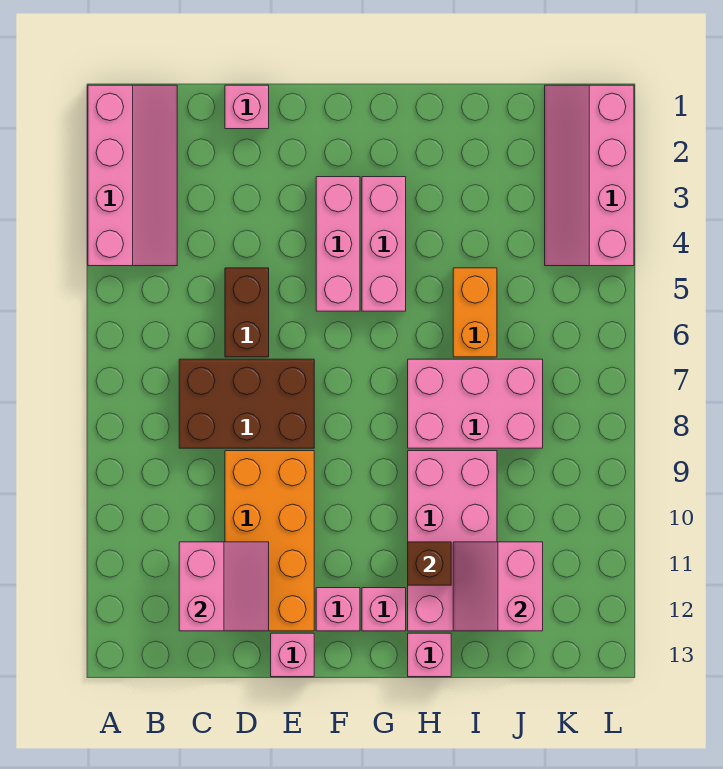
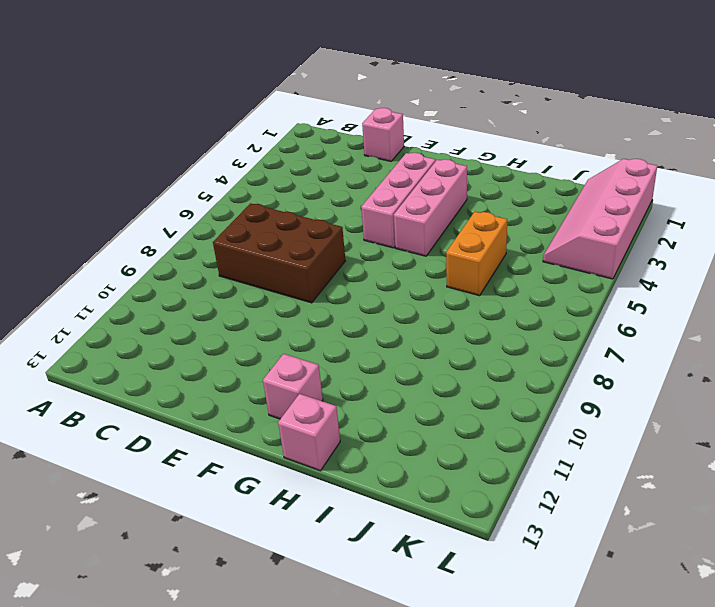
none -> pink 2x4 slope [88,85,177,266]
none -> brown 1x2 brick [225,268,269,357]
none -> orange 2x4 brick [225,451,314,631]

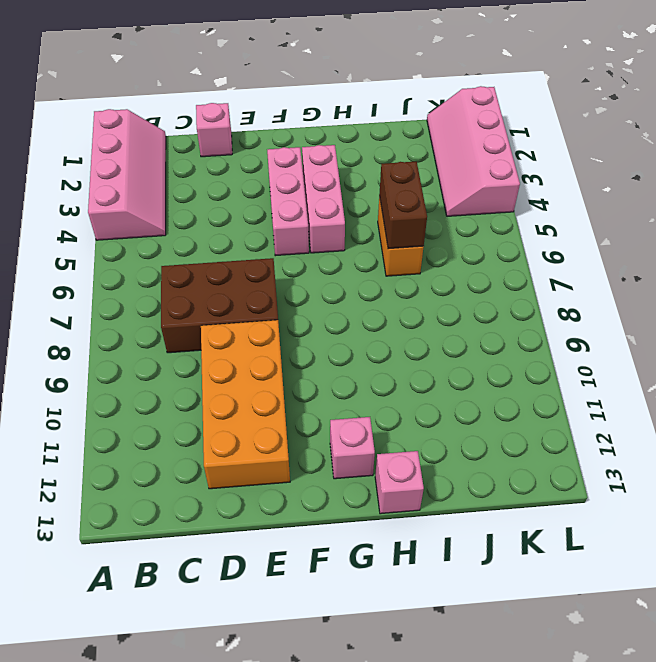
brown 1x2 brick [380,162,427,249] -> brown 1x2 brick moved to [225,268,269,357]
none -> pink 1x1 brick [271,633,314,677]
none -> pink 1x1 brick [316,588,360,631]
none -> pink 2x3 brick [408,359,543,448]

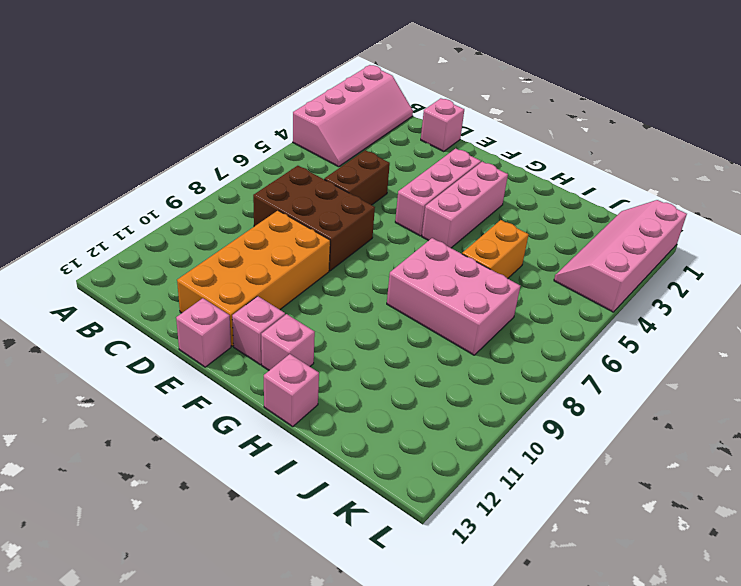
none -> pink 2x4 brick [408,451,497,631]
none -> pink 2x2 slope [179,542,269,631]
none -> brown 1x1 brick [408,542,451,585]

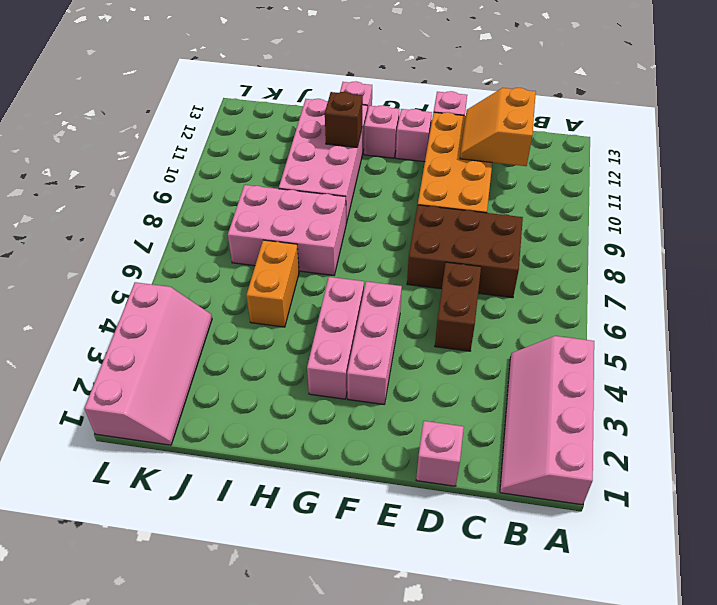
orange 2x2 slope [460,88,536,166] -> pink 2x2 slope [179,542,269,631]
none -> pink 2x2 slope [453,542,543,631]

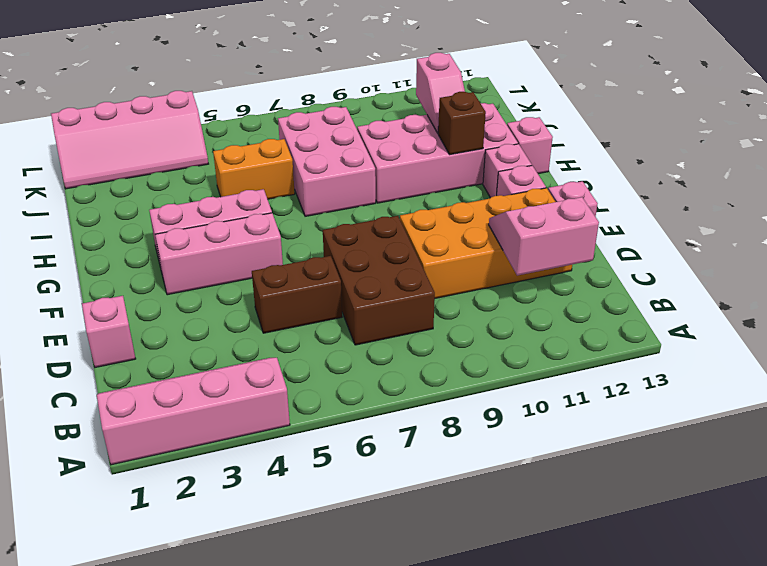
pink 1x2 slope [416,53,465,133] -> pink 2x2 slope [453,542,543,631]

